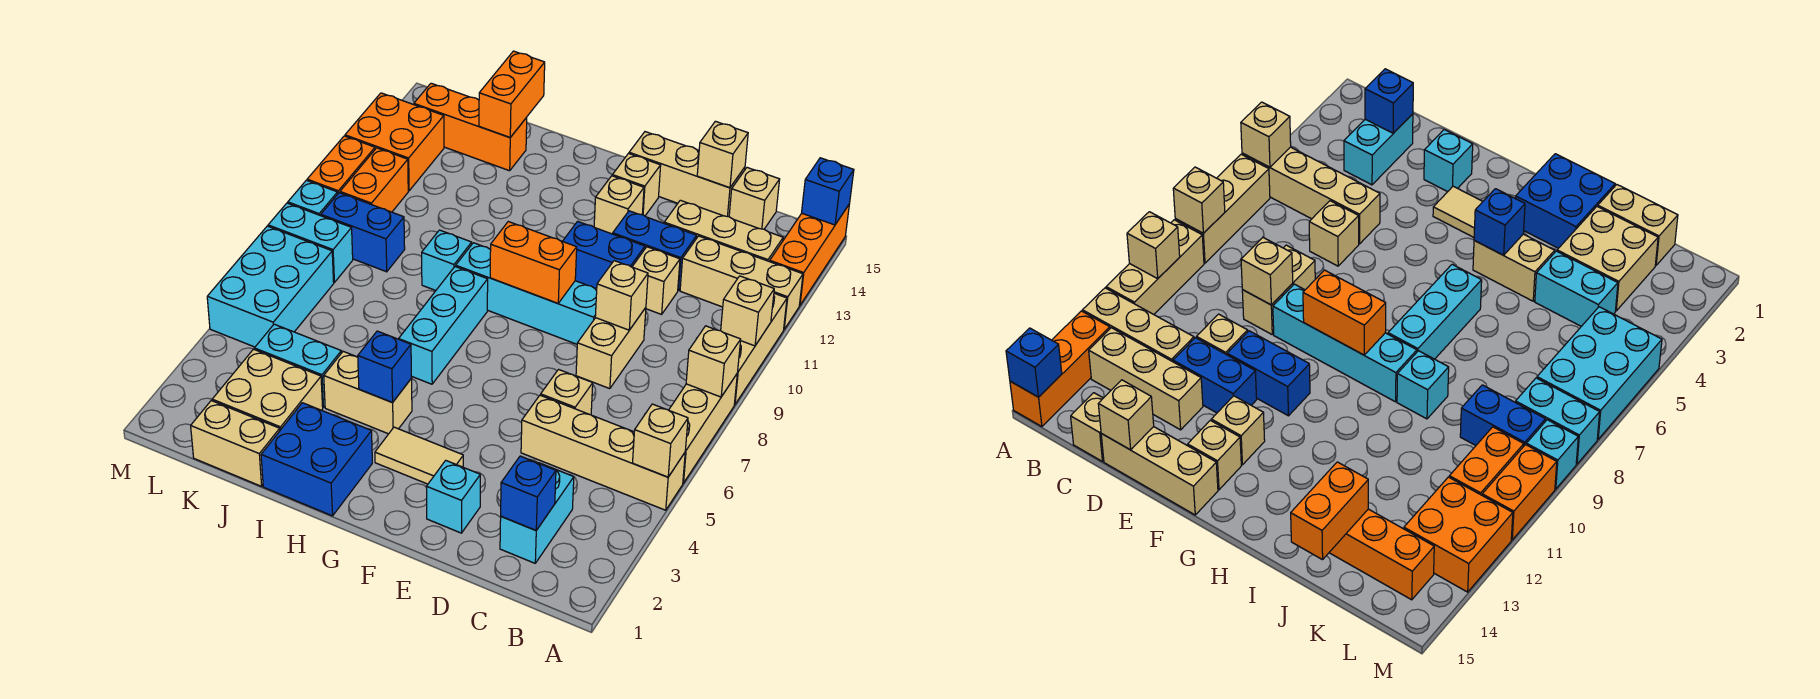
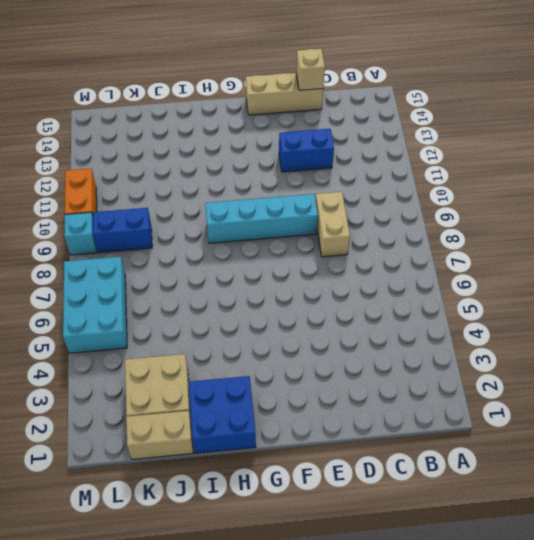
none -> tan 1x4 brick [521,395,685,510]
none -> tan 1x3 brick [669,374,737,483]
none -> tan 1x3 brick [735,293,787,404]
none -> tan 1x3 brick [680,236,803,329]

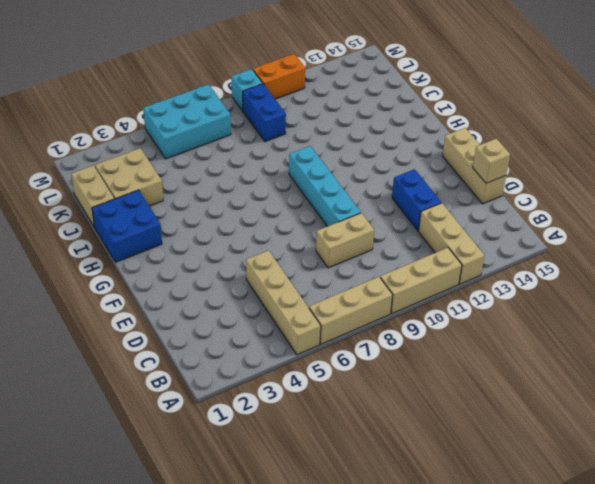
none -> orange 1x3 brick [770,205,849,305]
none -> tan 1x3 brick [664,200,783,262]
none -> cyan 1x2 brick [500,463,574,563]
none -> tan 1x1 brick [729,168,780,229]

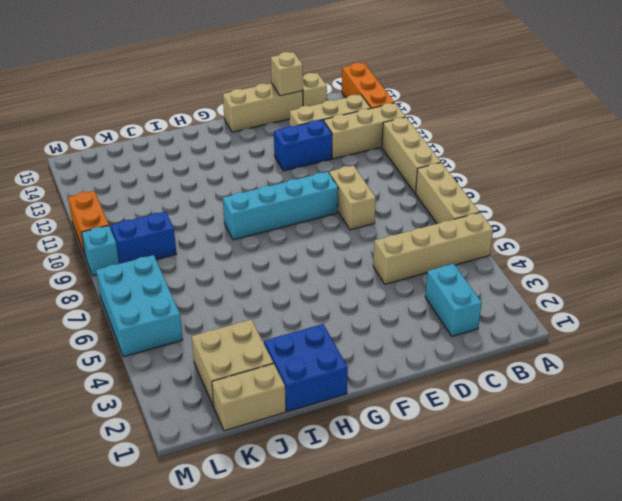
none -> tan 1x1 brick [541,370,593,415]
none -> tan 1x1 brick [632,247,680,314]
none -> cyan 1x1 brick [426,461,480,533]
none -> blue 1x2 brick [563,221,645,289]

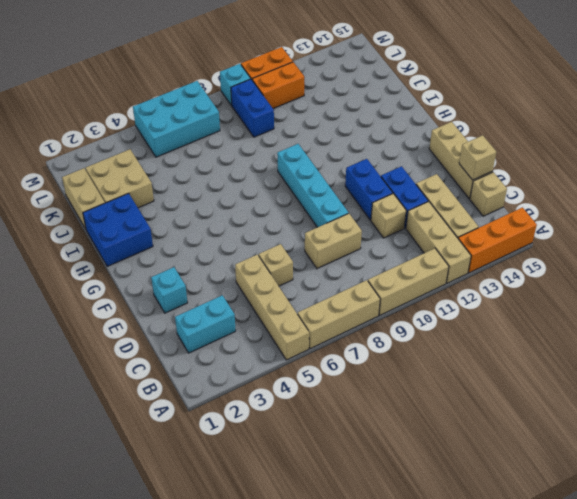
none -> tan 1x2 tile [375,427,463,484]
none -> tan 1x1 brick [594,176,644,234]
none -> tan 1x1 brick [612,154,661,216]
none -> tan 1x2 brick [324,351,412,434]

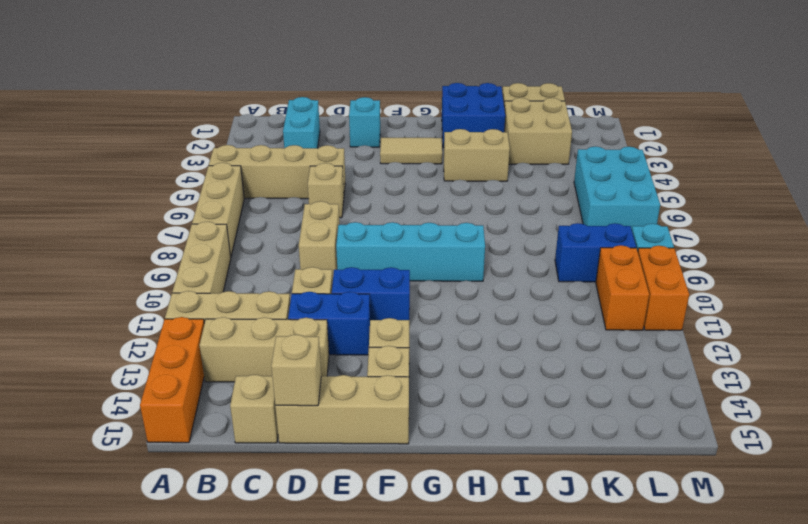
none -> cyan 1x3 brick [399,266,488,384]
none -> cyan 1x1 brick [422,230,472,290]
none -> cyan 1x2 brick [254,324,341,408]
none -> orange 1x3 brick [414,83,527,171]

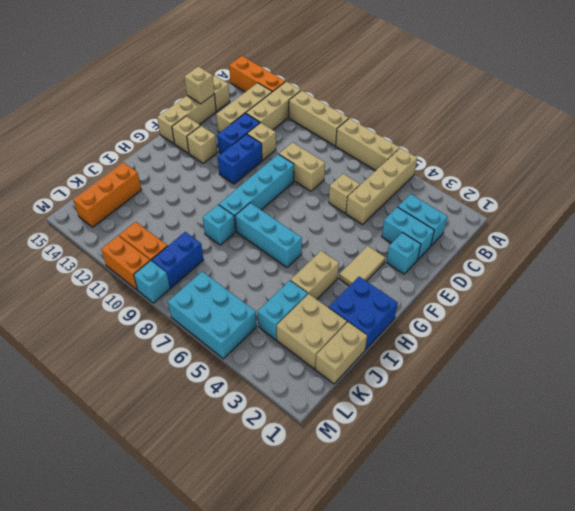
cyan 1x2 brick [382,207,434,260] -> cyan 1x2 brick turned to [268,203,353,282]
none -> orange 2x2 brick [345,93,444,191]
none -> tan 1x1 brick [633,404,688,477]
none -> tan 1x1 brick [686,326,741,397]
none -> tan 1x1 brick [721,276,774,346]

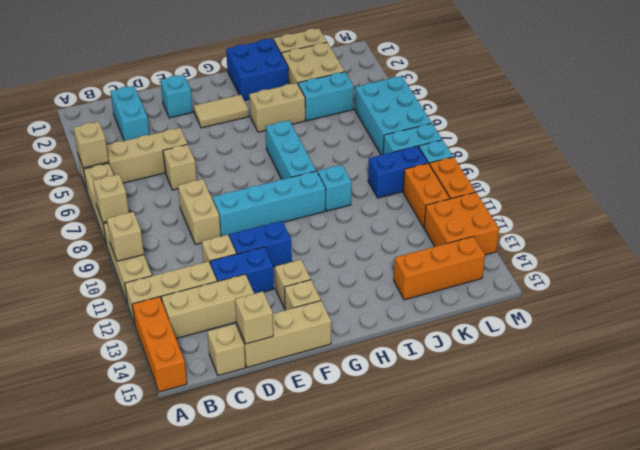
none -> blue 1x1 brick [802,158,854,225]
none -> blue 1x1 brick [501,456,556,530]
none -> tan 1x1 brick [595,261,648,330]
none -> orange 1x2 brick [490,222,577,303]

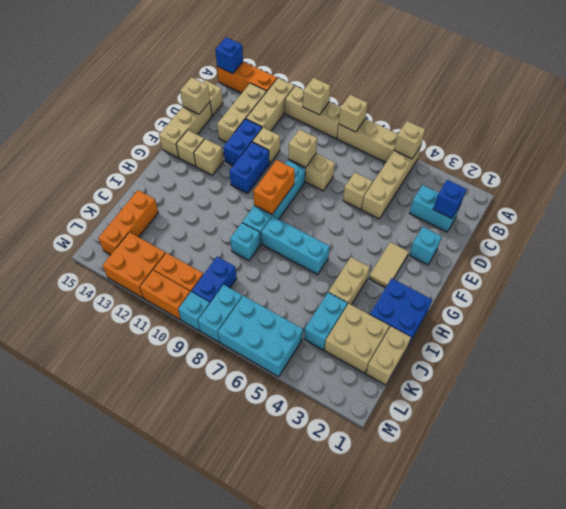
none -> blue 1x1 brick [358,331,411,403]
none -> orange 1x2 brick [479,51,545,137]

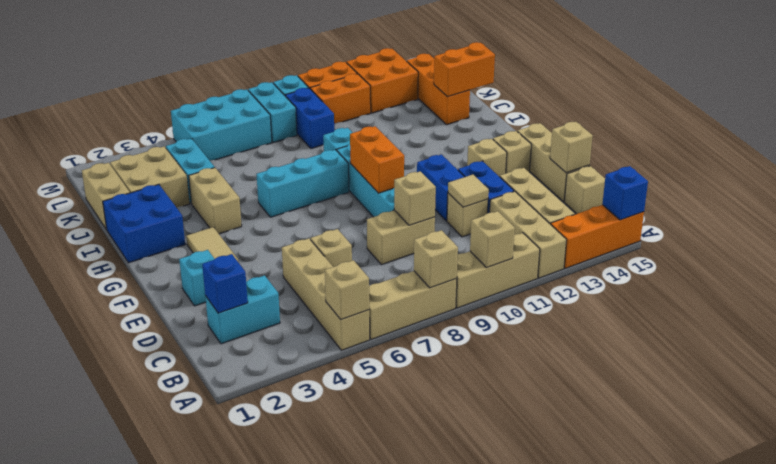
tan 1x1 tile [448,175,489,207] -> none
none -> blue 1x1 brick [358,331,411,403]

